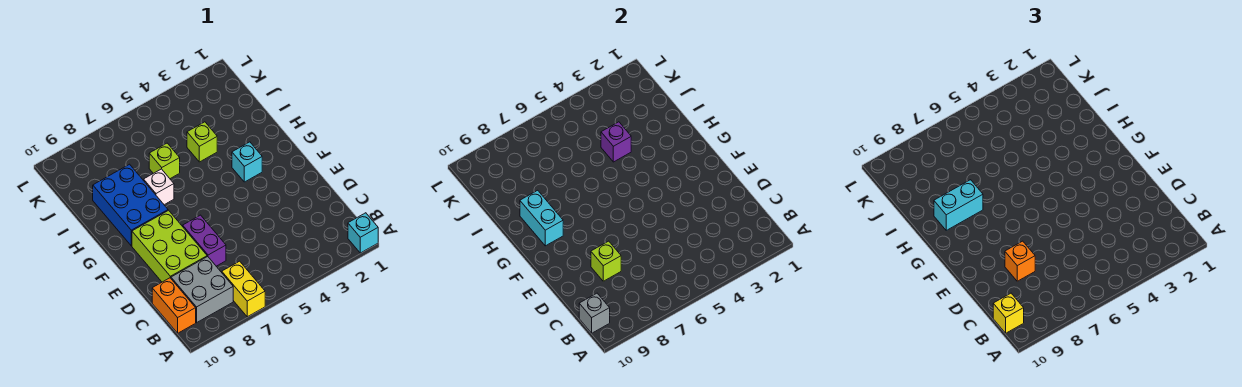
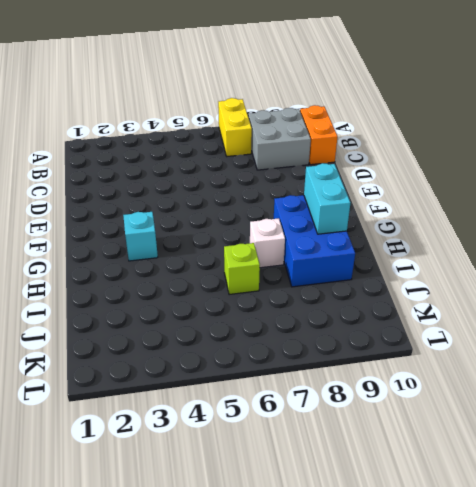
none -> cyan 1x1 brick [348,213,378,253]
none -> purple 1x2 brick [183,215,226,266]
none -> lime 2x3 brick [132,210,207,282]

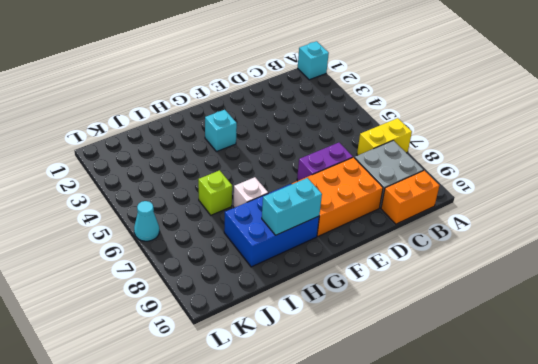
orange 2x3 brick [292,157,383,236] -> lime 2x3 brick [132,210,207,282]
cyan 1x1 cone [134,201,159,241] -> none
none -> lime 1x1 brick [187,122,217,162]
none -> grey 1x1 brick [579,293,610,333]
none -> lime 1x1 brick [591,241,621,281]

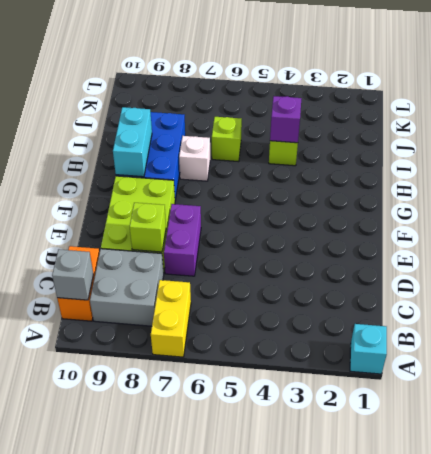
none -> cyan 1x1 brick [232,142,262,182]
none -> yellow 1x1 brick [993,293,1024,333]
none -> orange 1x1 brick [1005,241,1035,281]

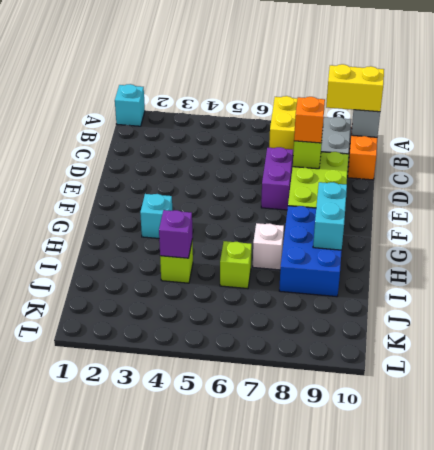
yellow 1x2 brick [326,64,384,112] -> yellow 1x1 brick [993,293,1024,333]
none -> cyan 1x2 brick [934,180,983,230]

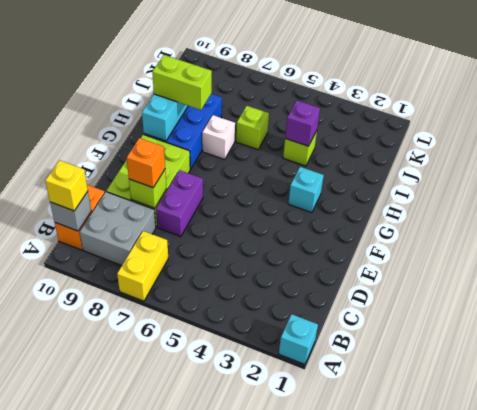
lime 1x2 brick [152,55,212,110] -> cyan 1x2 brick [934,180,983,230]

